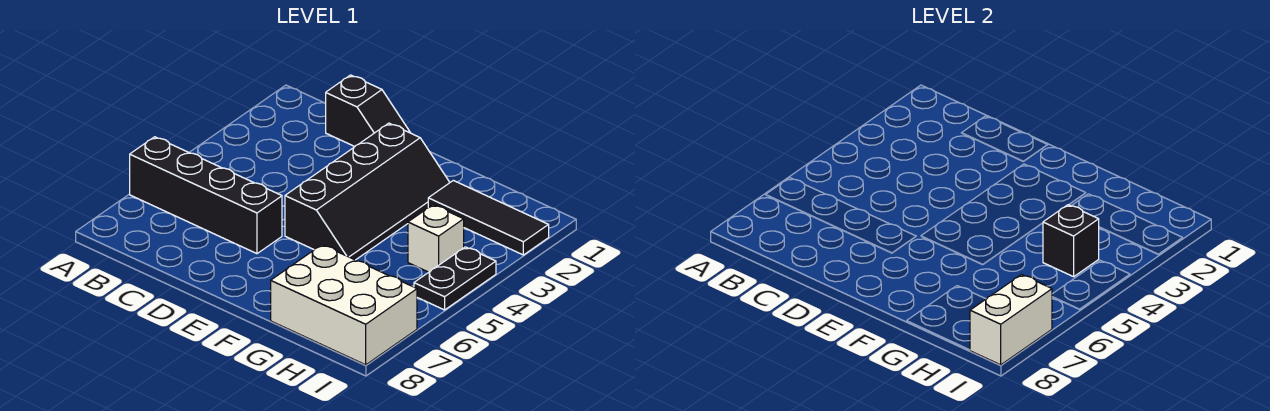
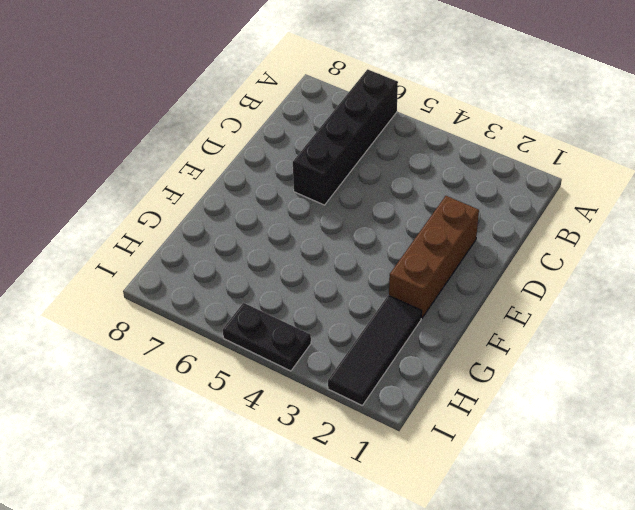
brown 1x3 brick [389,196,479,318] -> black 2x4 slope [285,123,450,260]
none -> black 1x2 slope [326,75,410,147]
none -> white 2x3 brick [271,245,417,365]

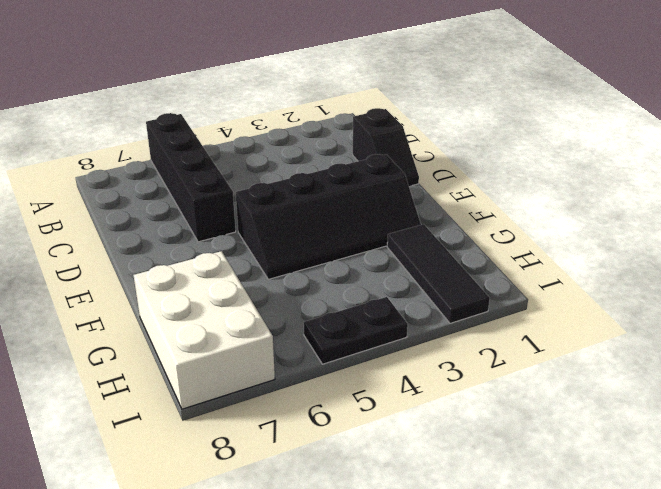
none -> white 1x1 brick [408,205,464,272]
none -> black 1x1 brick [1043,205,1099,277]

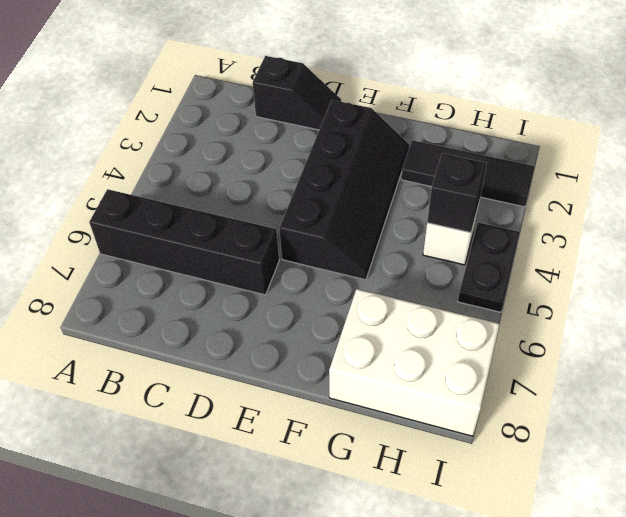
none -> white 1x2 brick [970,275,1052,365]

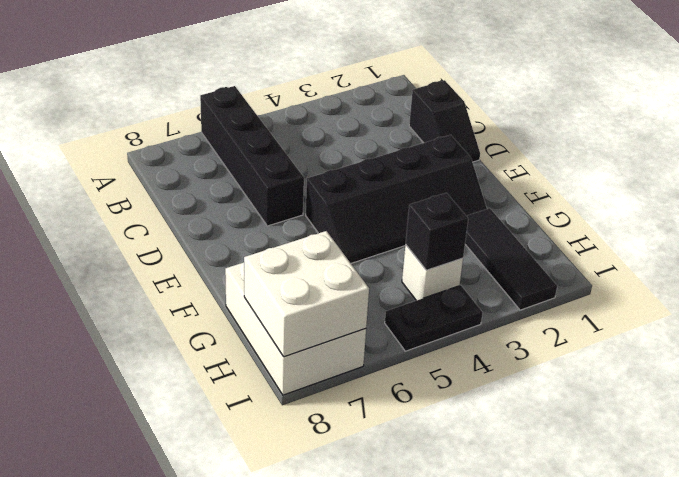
white 2x2 brick [244,231,369,357] -> white 1x2 brick [970,275,1052,365]

